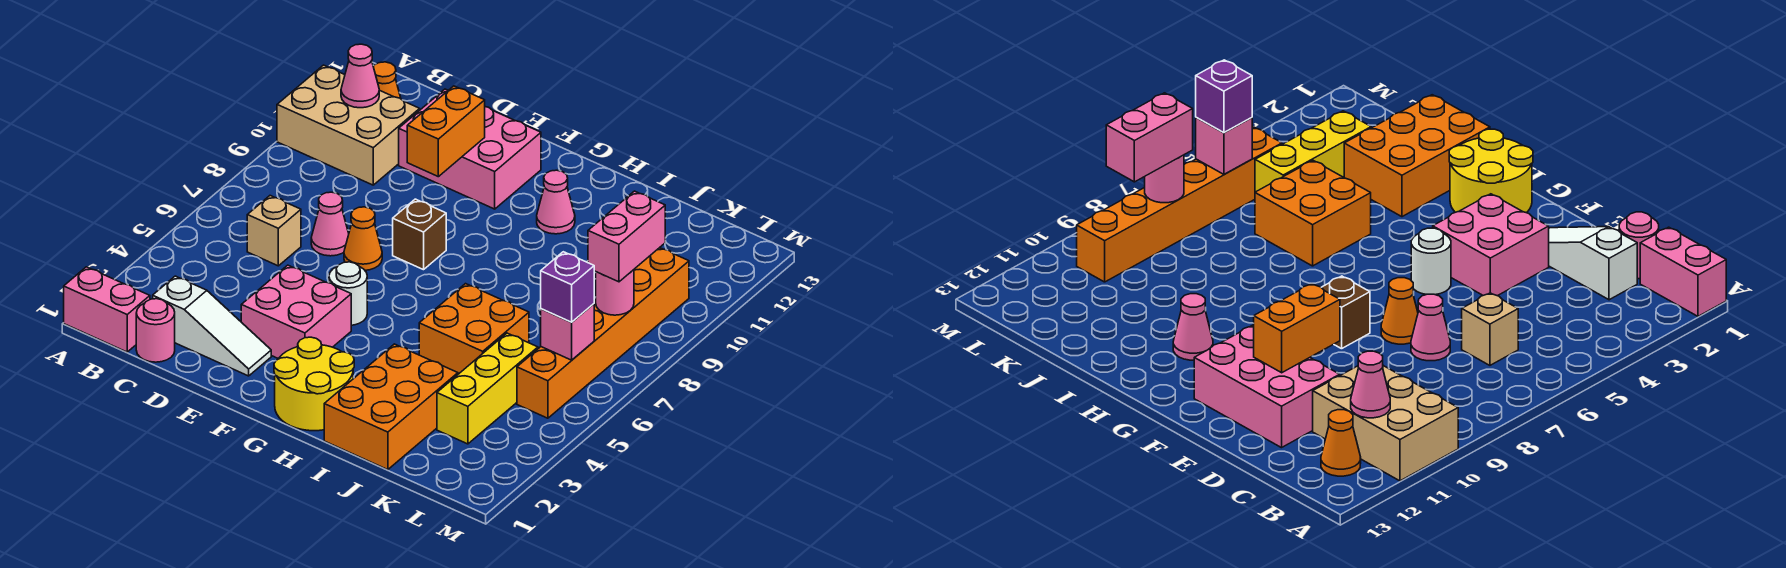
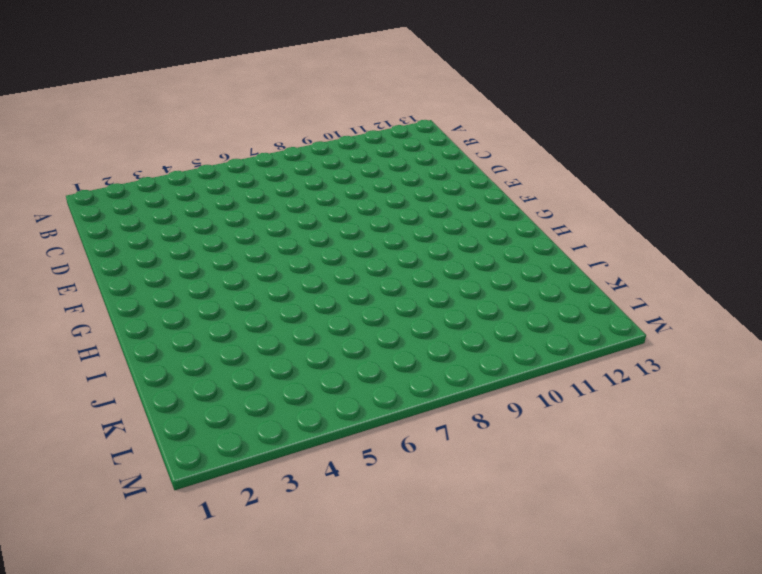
none -> pink 1x2 brick [64,267,150,352]
none -> tan 2x3 brick [277,65,420,185]
none -> orange 1x1 cone [373,62,401,99]

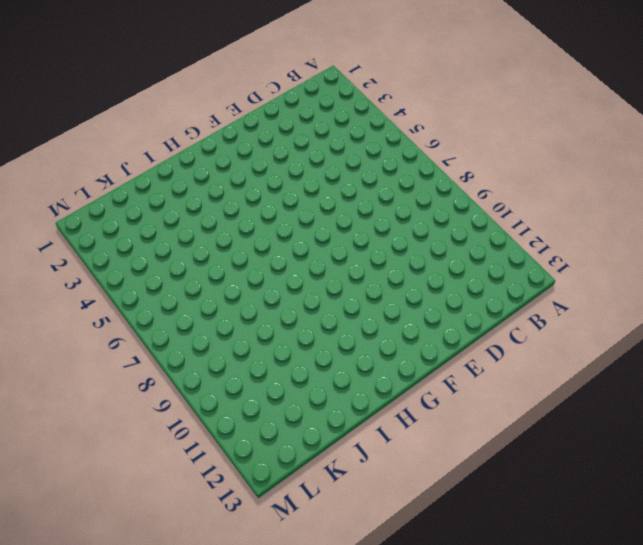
none -> pink 1x2 brick [64,267,150,352]
none -> tan 2x3 brick [277,65,420,185]
none -> orange 1x1 cone [373,62,401,99]

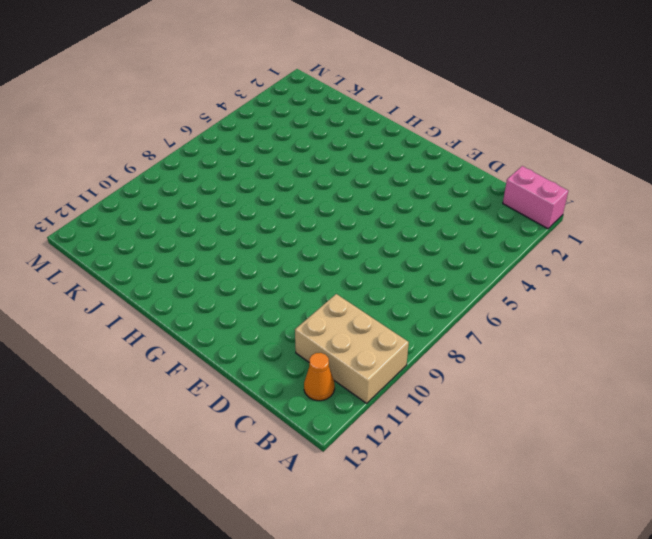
none -> pink 1x1 round brick [136,299,175,362]
none -> white 1x3 slope [153,276,271,376]
none -> tan 1x1 brick [247,196,301,266]

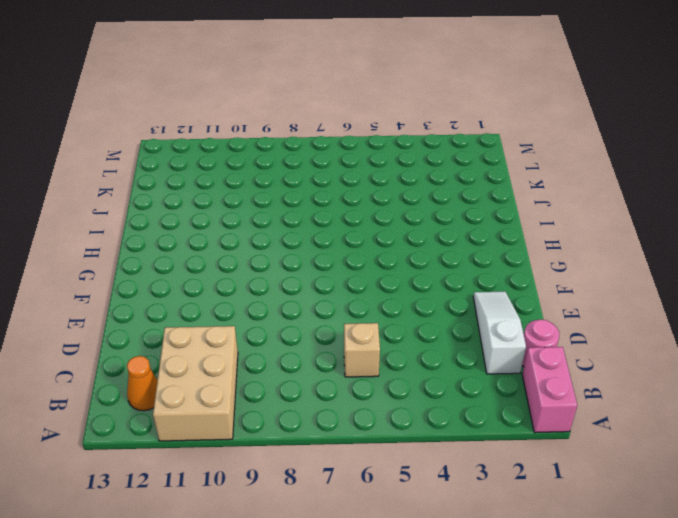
none -> pink 1x1 cone [311,192,349,256]
none -> pink 2x3 brick [399,89,541,209]
none -> pink 2x2 brick [241,265,351,359]

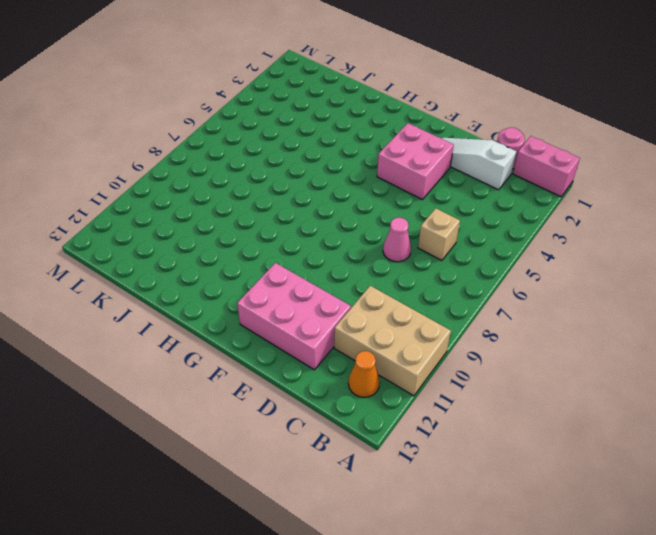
none -> orange 1x1 cone [344,207,382,270]
none -> white 1x1 round brick [329,262,367,325]
none -> brown 1x1 brick [393,199,446,270]

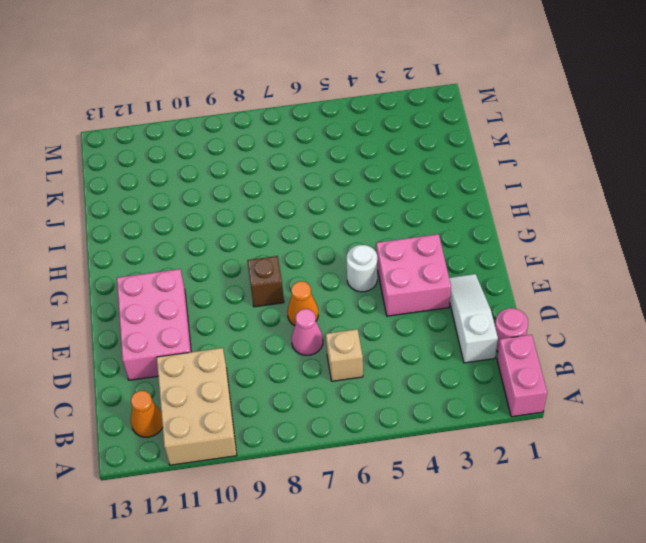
none -> yellow 2x2 round brick [274,337,354,431]
none -> pink 1x1 cone [537,170,575,234]
none -> orange 2x3 brick [324,344,458,470]

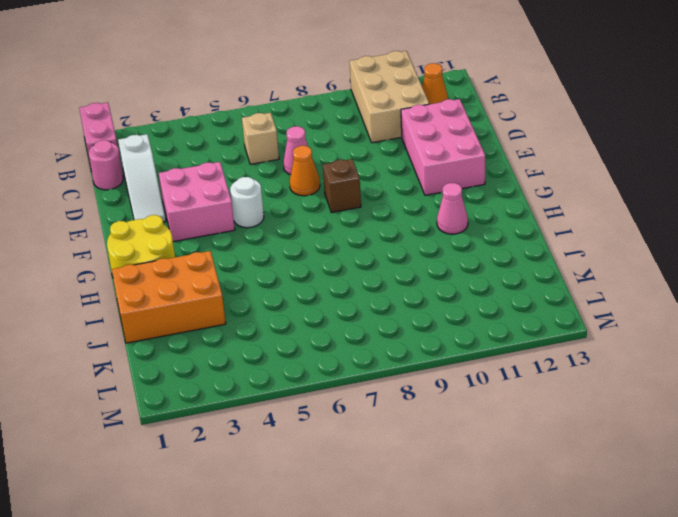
none -> orange 2x2 brick [419,284,529,374]
none -> yellow 1x3 brick [437,333,538,444]
none -> orange 1x6 brick [517,248,689,418]

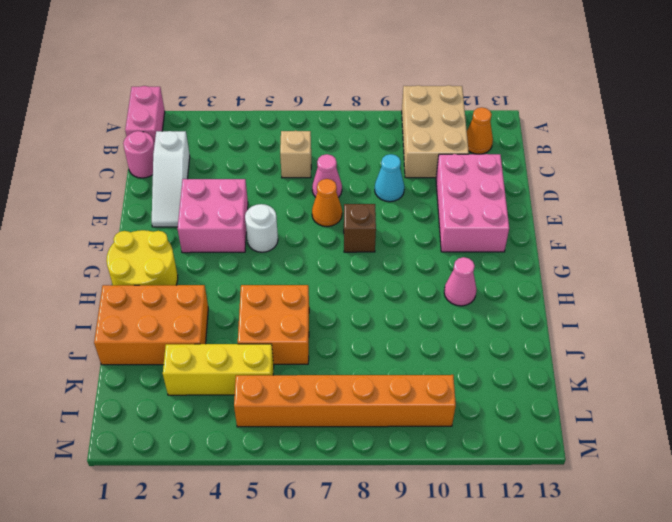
cyan 1x1 cone [375,154,404,202] -> none
none -> pink 1x1 cone [341,44,379,108]
none -> orange 1x2 brick [407,86,485,177]
none -> pink 1x1 brick [541,304,594,360]

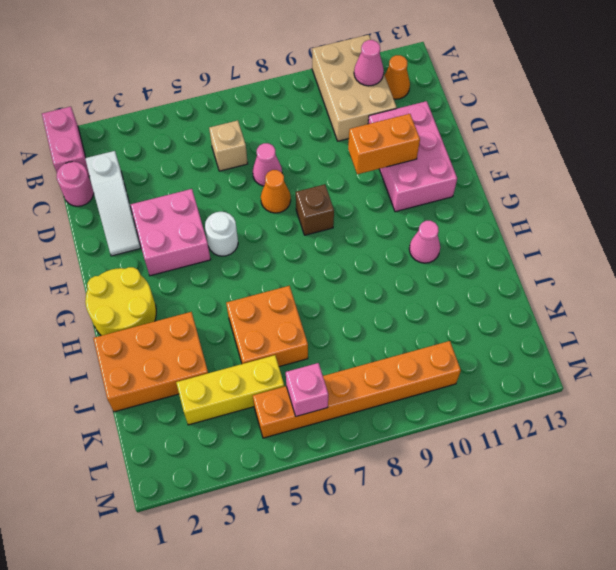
none -> pink 1x1 round brick [596,270,634,315]
none -> purple 1x1 brick [541,252,594,322]
none -> pink 1x2 brick [588,191,665,282]

